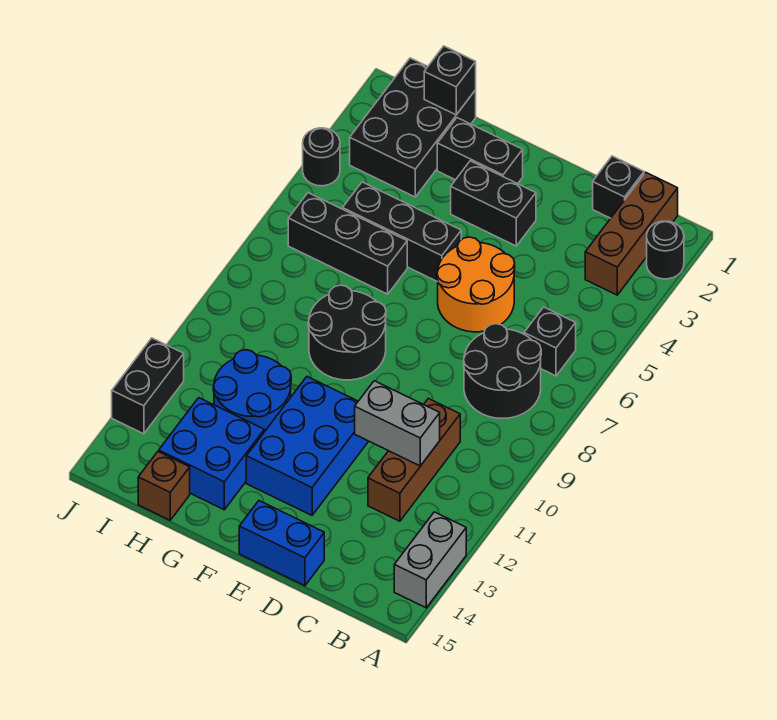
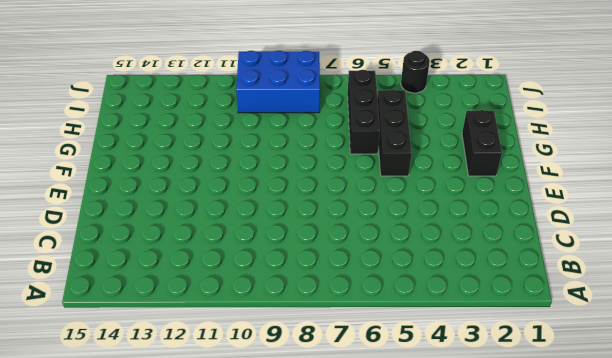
blue 2x3 brick [236,51,320,113] -> blue 2x3 brick moved to [246,377,368,515]
none -> black 1x1 round brick [647,221,684,279]
none -> grey 1x2 brick [394,512,466,608]
none -> brown 1x3 brick [585,172,678,295]

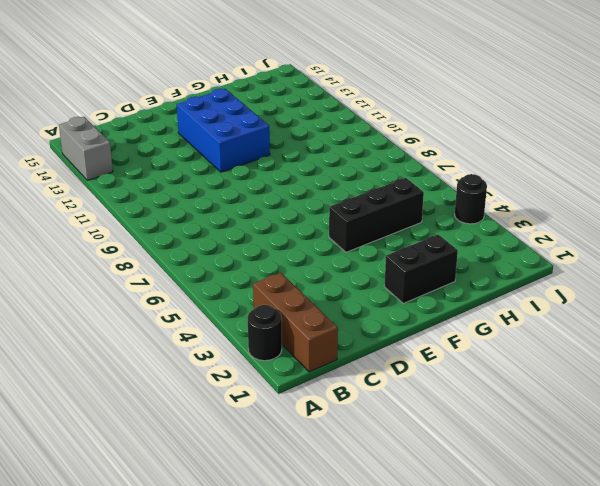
none -> black 1x1 brick [524,307,576,376]
none -> black 2x2 round brick [464,324,541,418]
none -> black 1x1 brick [593,156,644,218]

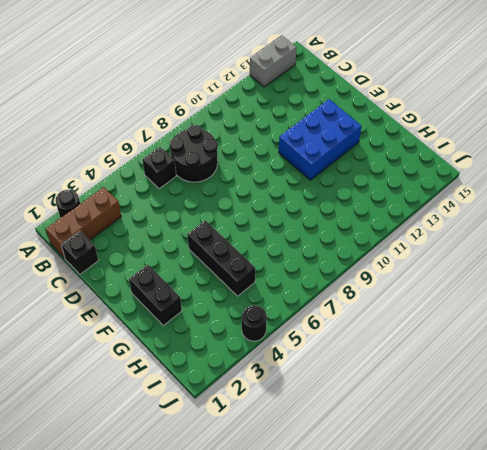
none -> brown 1x3 brick [368,398,460,521]
none -> orange 2x2 round brick [437,237,515,332]
none -> blue 1x2 brick [239,501,324,586]

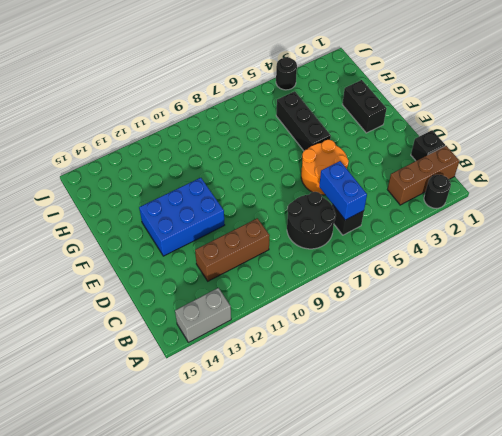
blue 1x2 brick [319,161,367,220] -> blue 1x2 brick moved to [239,501,324,586]
none -> black 1x2 brick [451,161,536,246]
none -> black 2x2 round brick [308,285,386,380]
none -> black 1x3 brick [288,193,407,294]

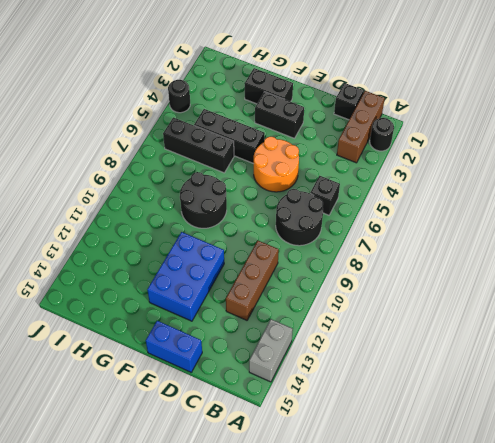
none -> blue 2x2 round brick [213,350,291,432]
none -> blue 2x2 brick [159,398,264,510]
none -> black 2x3 brick [350,58,476,197]

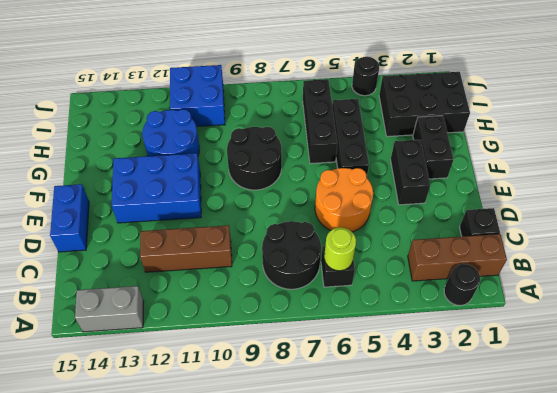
lime 1x1 round brick [324,227,356,271] -> none
blue 2x2 brick [170,65,225,127] -> blue 2x2 brick moved to [159,398,264,510]
none -> brown 1x1 brick [138,452,190,520]
none -> black 1x2 brick [112,338,184,434]
none -> grey 1x2 brick [355,381,440,466]

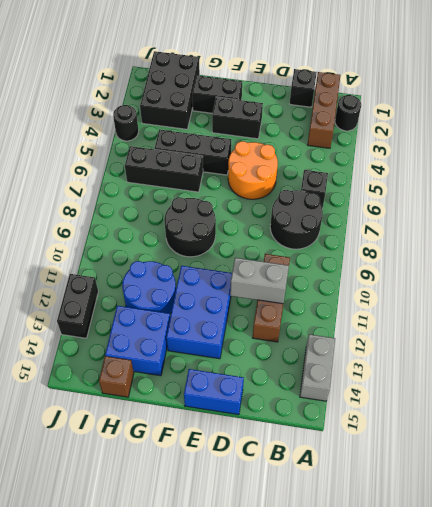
none -> black 1x1 brick [424,46,476,115]

